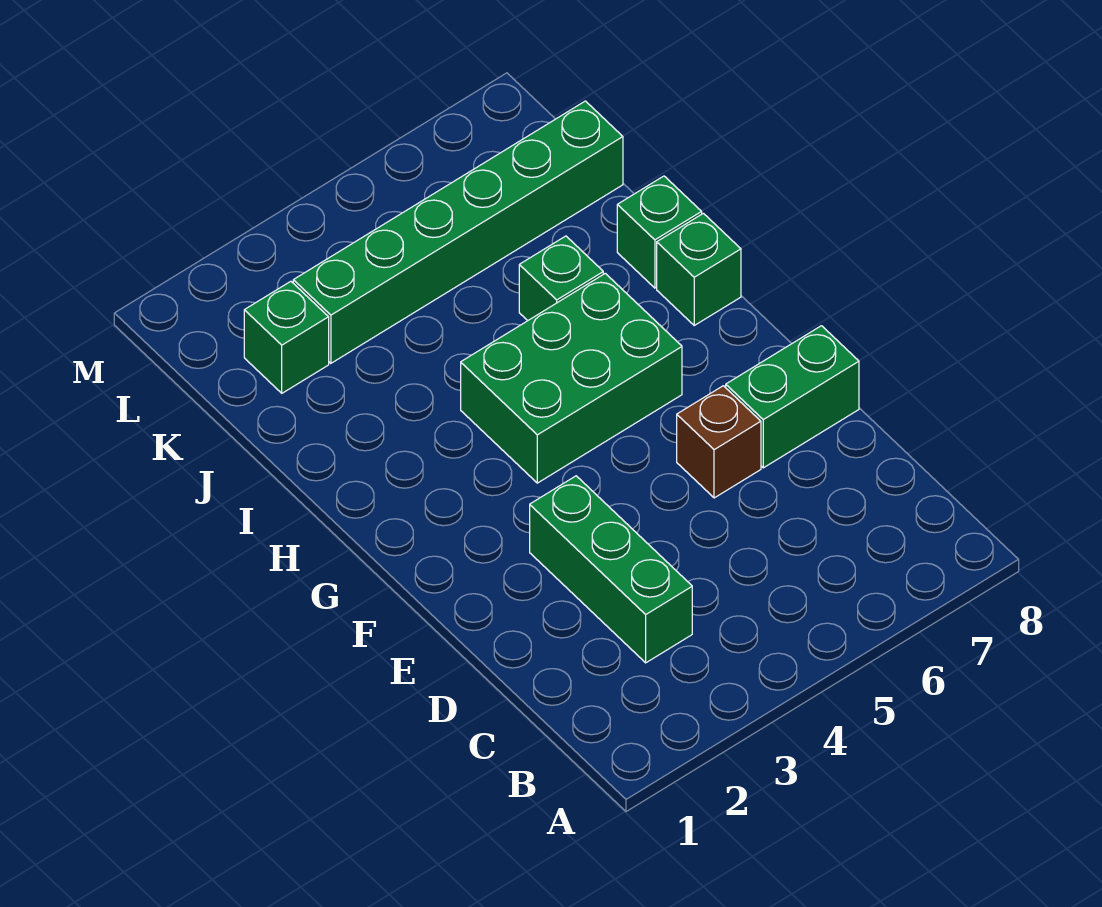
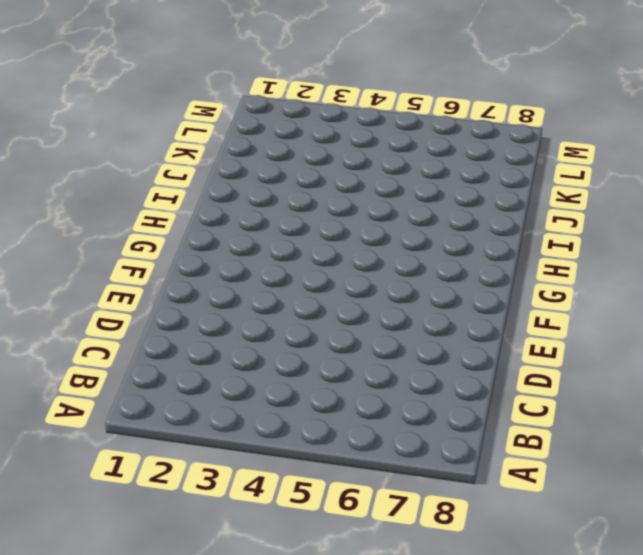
none -> green 1x3 brick [530,476,692,663]
none -> brown 1x1 brick [677,386,761,498]

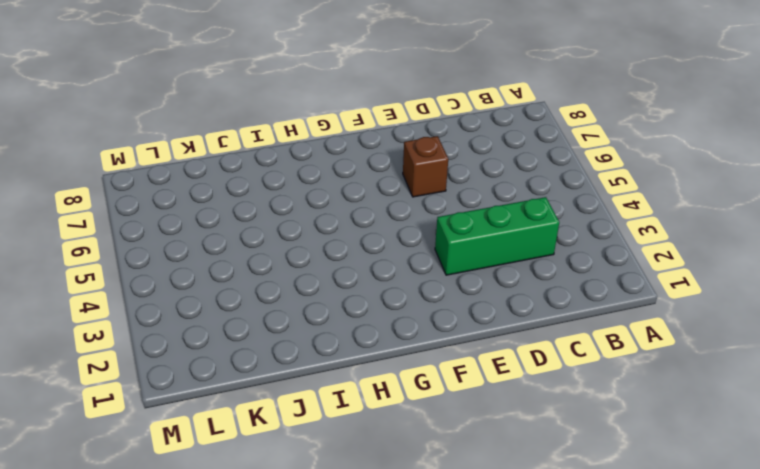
none -> green 1x2 brick [726,326,859,468]
none -> green 2x3 brick [461,273,682,483]

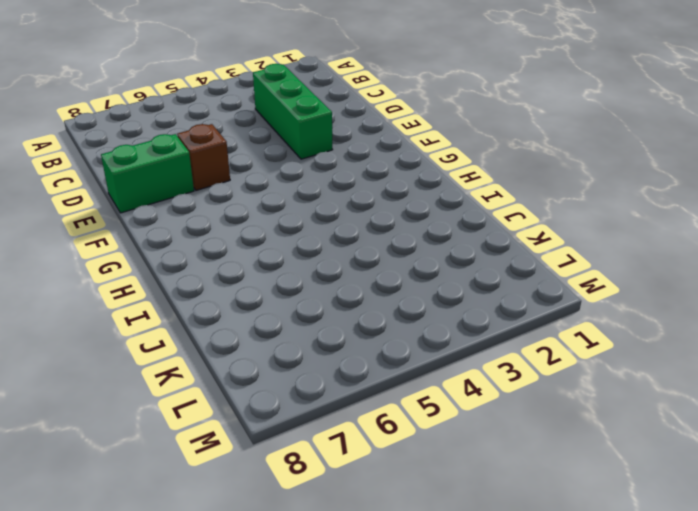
none -> green 2x3 brick [461,273,682,483]
none -> green 1x1 brick [657,213,741,325]

